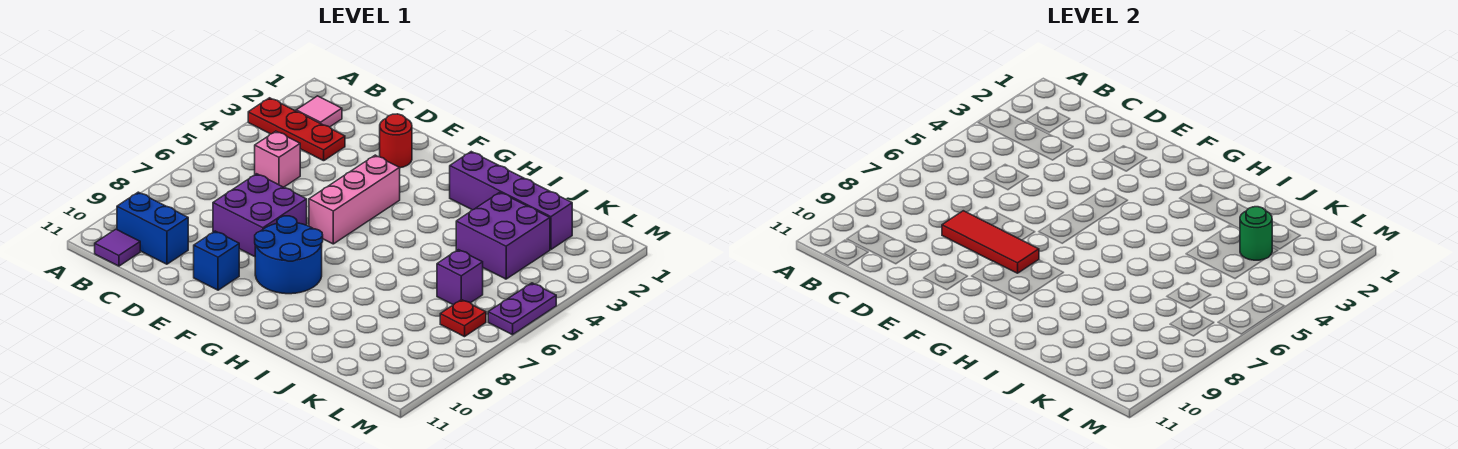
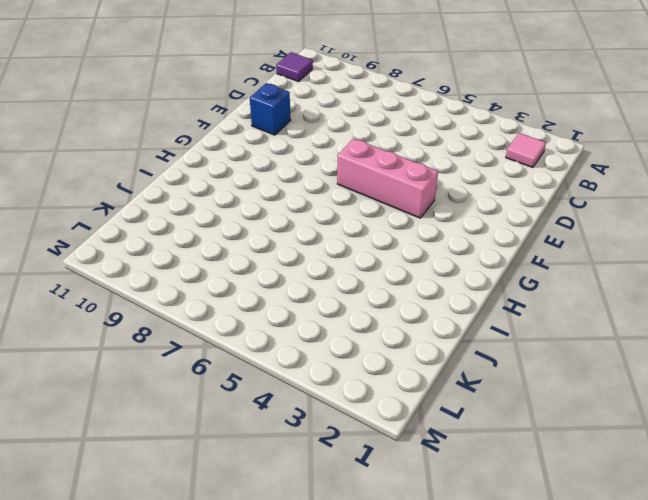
none -> red 1x3 plate [248,98,345,161]
none -> blue 1x2 brick [117,192,188,264]
none -> pink 1x1 brick [255,131,300,187]

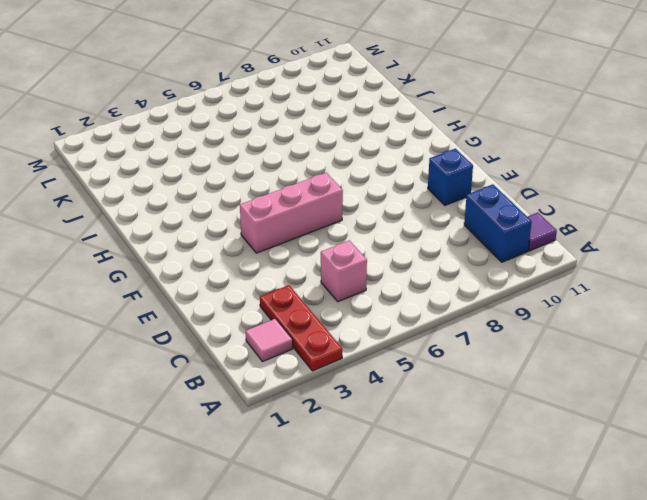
none -> purple 2x2 brick [213,174,307,257]
none -> red 1x1 round brick [380,114,412,168]
none -> blue 2x2 round brick [255,216,323,294]

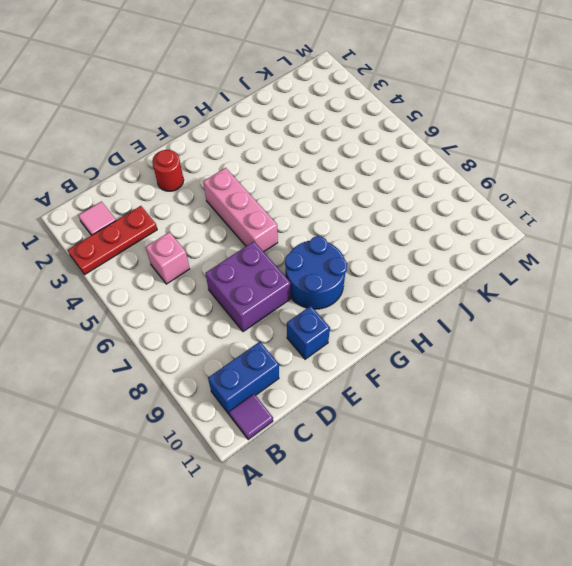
none -> purple 1x4 brick [450,152,572,249]
none -> purple 2x2 brick [456,192,550,279]
none -> purple 1x1 brick [437,250,483,305]

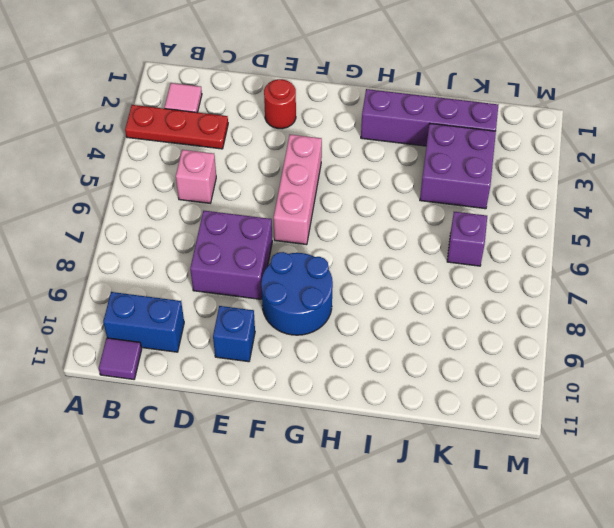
none -> red 1x1 plate [440,300,486,337]
none -> purple 1x2 plate [488,283,556,335]
none -> red 1x3 tile [942,211,1039,273]

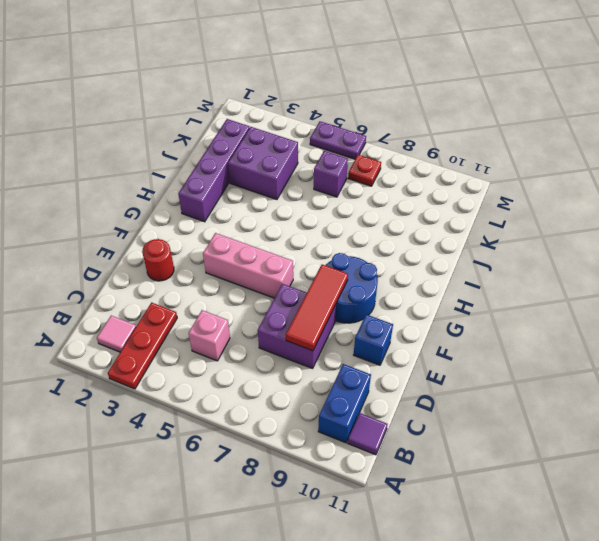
none -> green 1x1 round brick [1240,207,1273,260]

